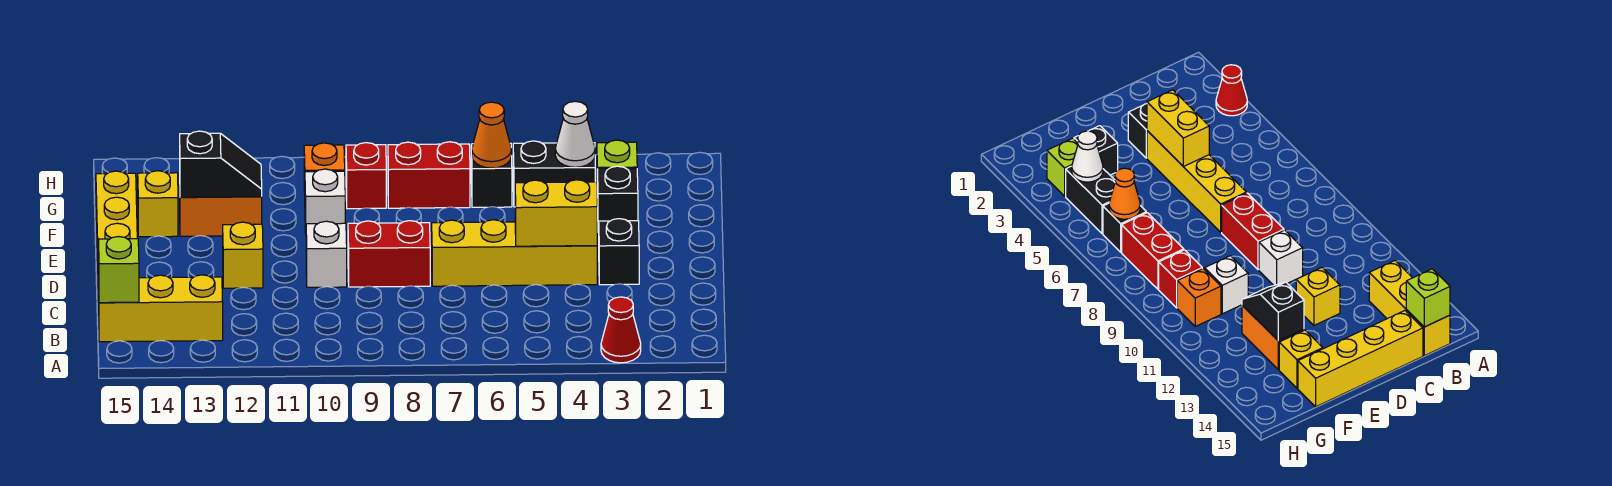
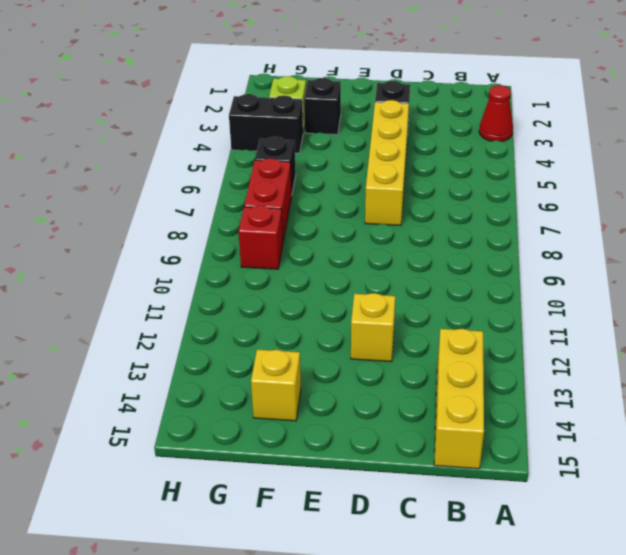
black 1x2 brick [229,94,303,153] -> black 1x2 brick turned to [513,141,595,207]
none -> yellow 1x4 brick [96,171,137,315]
none -> red 1x2 brick [348,221,430,287]
none -> white 1x1 brick [306,221,347,287]

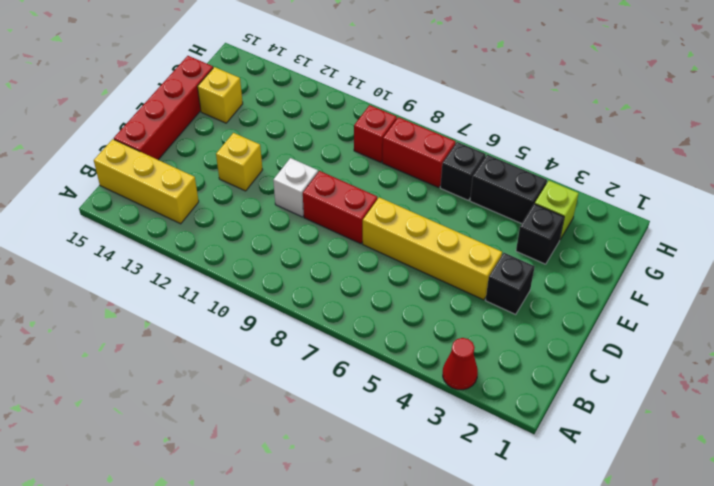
red 1x4 brick [114,56,213,160] -> yellow 1x4 brick [96,171,137,315]
none -> white 1x1 brick [305,169,345,233]
none -> orange 1x2 brick [180,196,262,236]
none -> orange 1x1 brick [304,143,345,193]

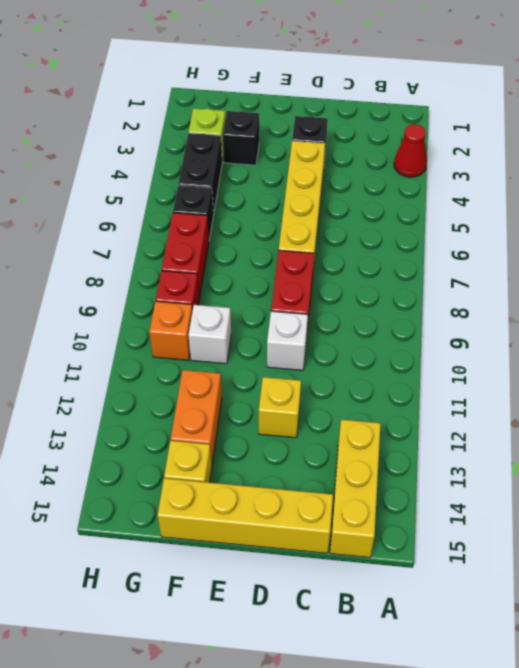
none -> lime 1x1 brick [99,237,139,303]
none -> yellow 1x2 brick [515,180,597,246]
none -> black 1x2 slope [180,131,262,197]

